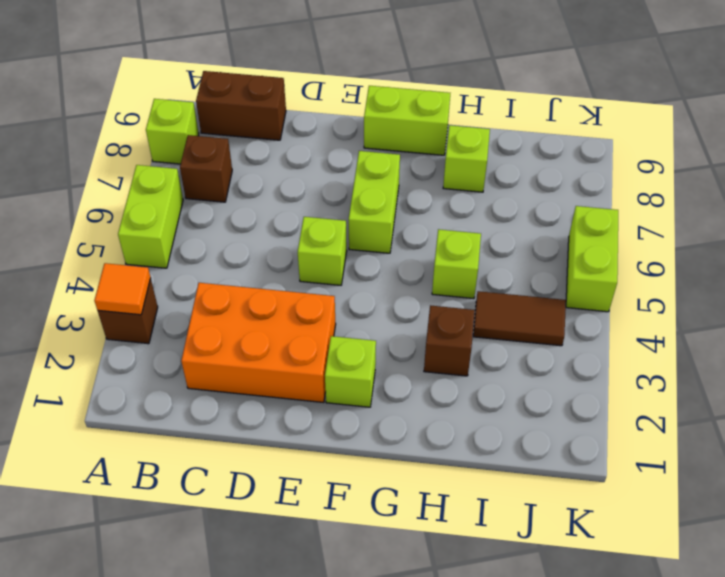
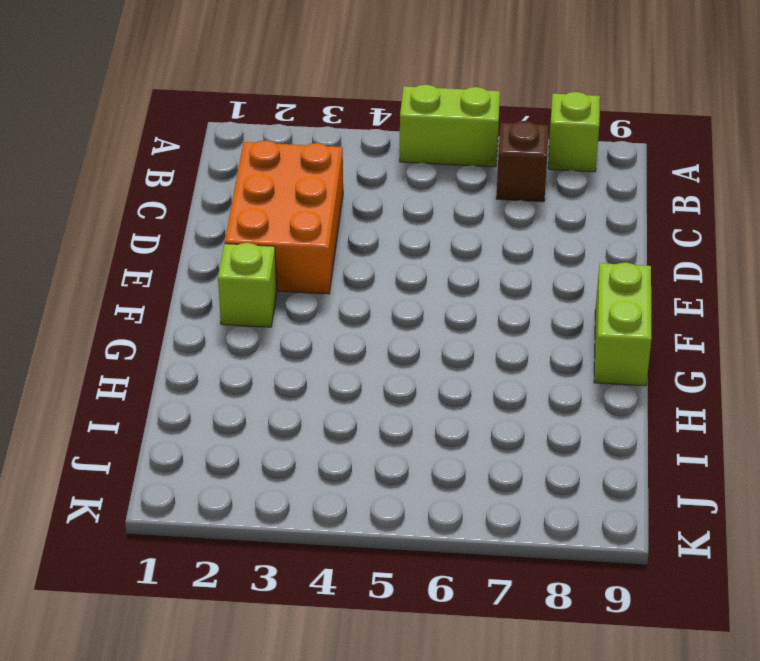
none -> brown 1x1 brick [98,279,158,344]
none -> brown 1x2 brick [196,71,286,140]
none -> lime 1x1 brick [298,217,347,285]

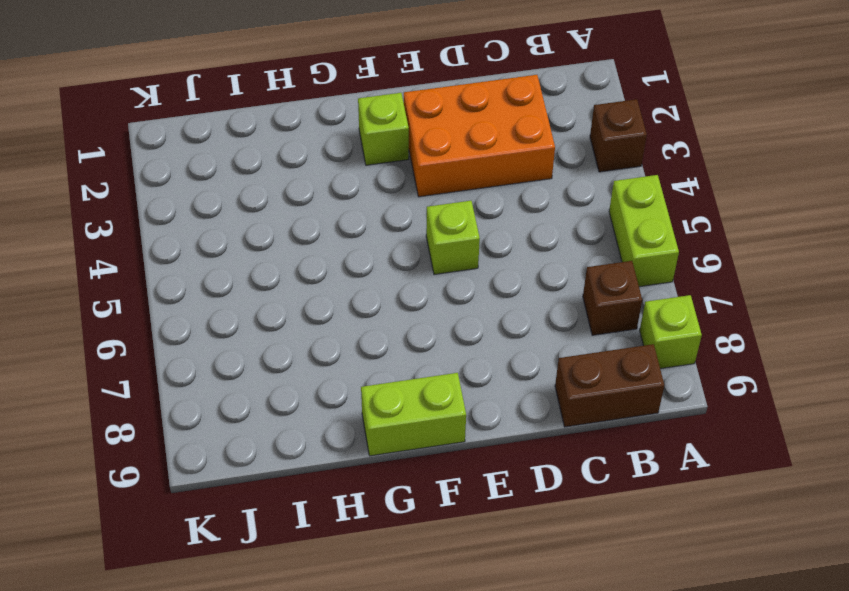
none -> lime 1x2 brick [349,151,400,253]
none -> brown 1x1 brick [424,305,475,376]
none -> lime 1x1 brick [432,229,481,299]

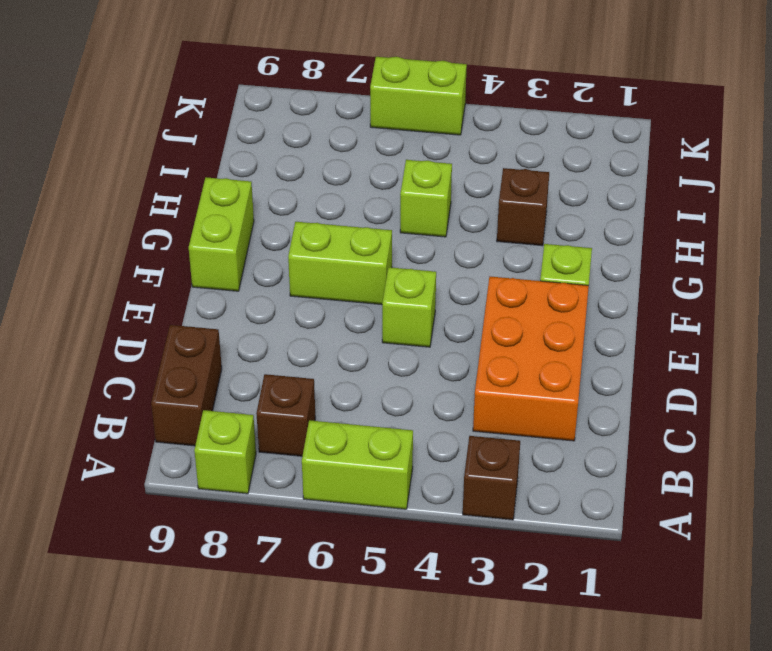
none -> lime 1x1 brick [443,125,490,192]
none -> brown 1x2 tile [473,291,566,346]
none -> orange 1x1 tile [94,263,151,315]

